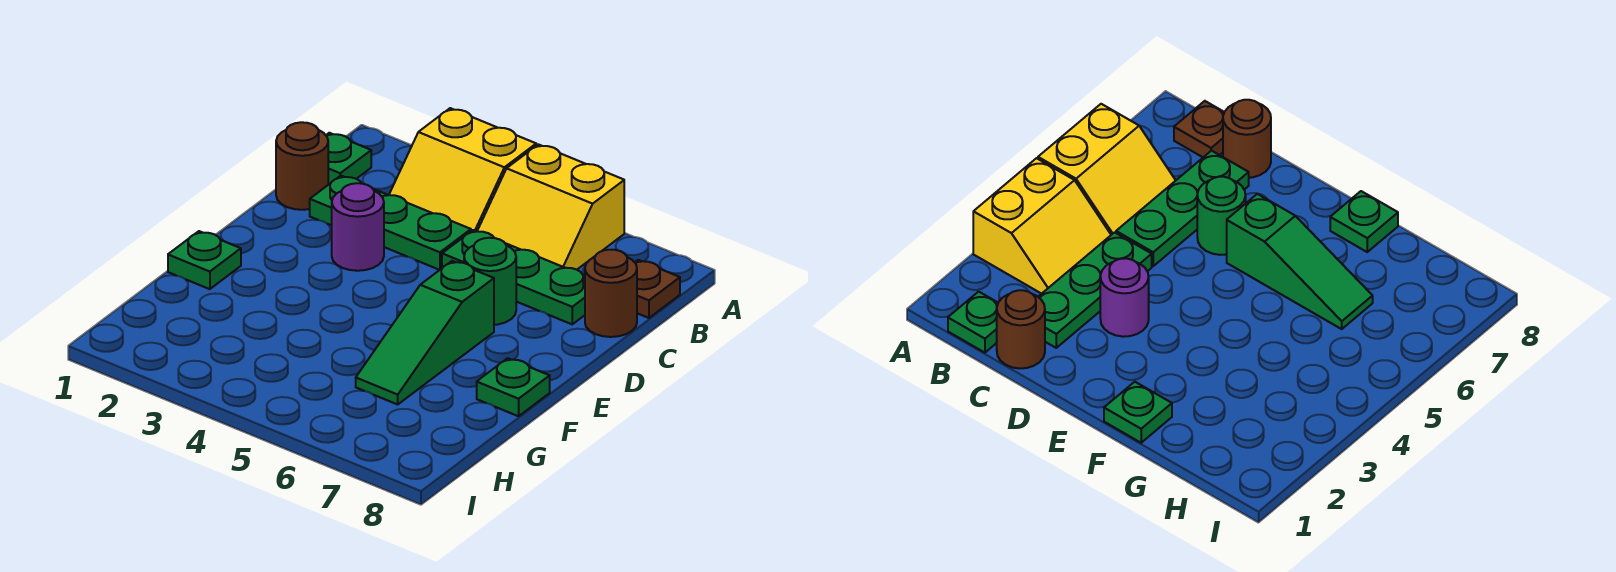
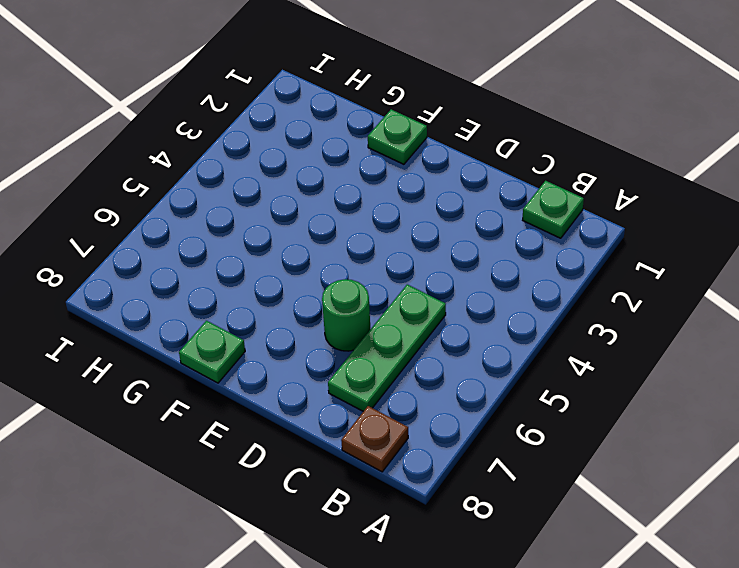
none -> yellow 2x2 slope [389,108,536,231]
none -> yellow 2x2 slope [477,144,624,270]
none -> brown 1x1 round brick [276,122,328,210]

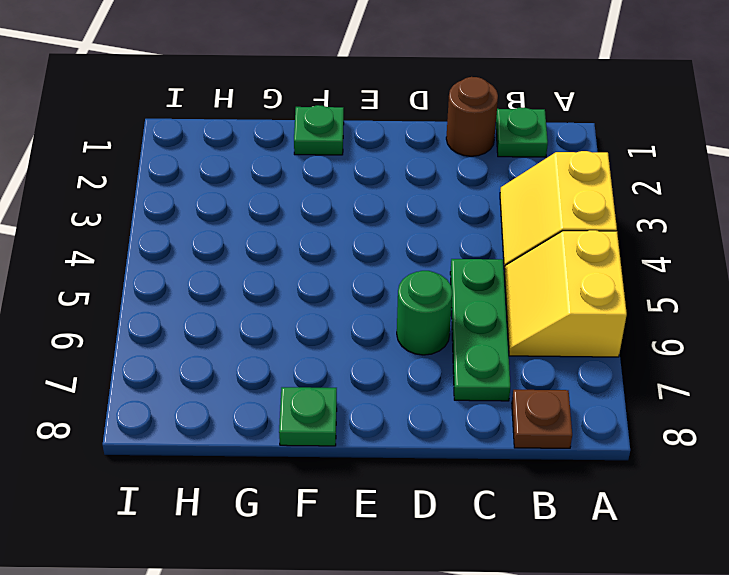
none -> green 1x3 plate [310,176,471,270]
none -> brown 1x1 round brick [585,250,637,337]
none -> purple 1x1 round brick [332,183,384,271]

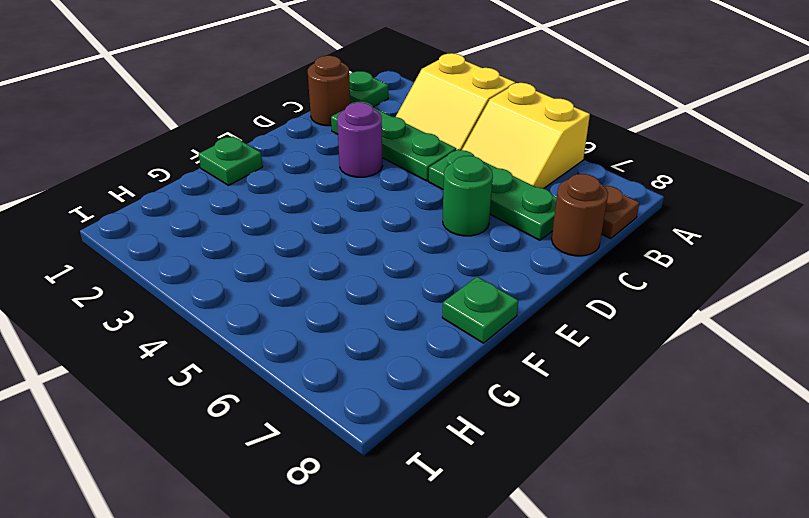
none -> green 1x3 slope [356,261,494,404]

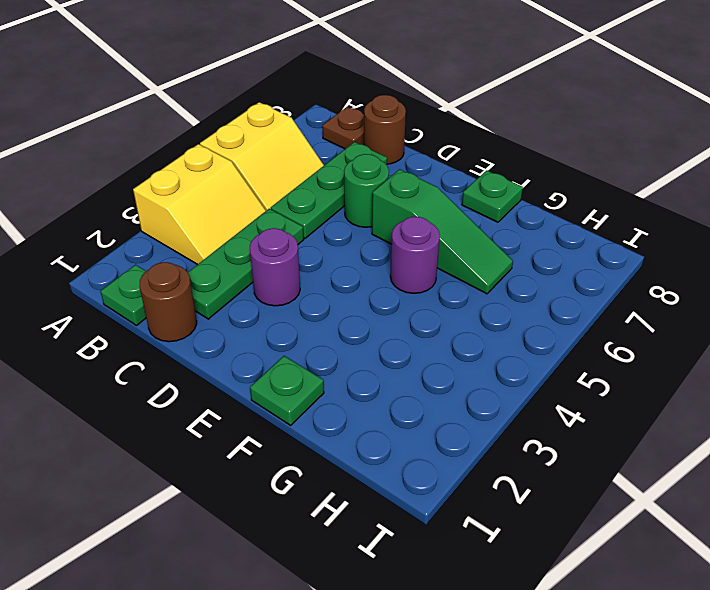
purple 1x1 round brick [390,217,440,293] -> none

